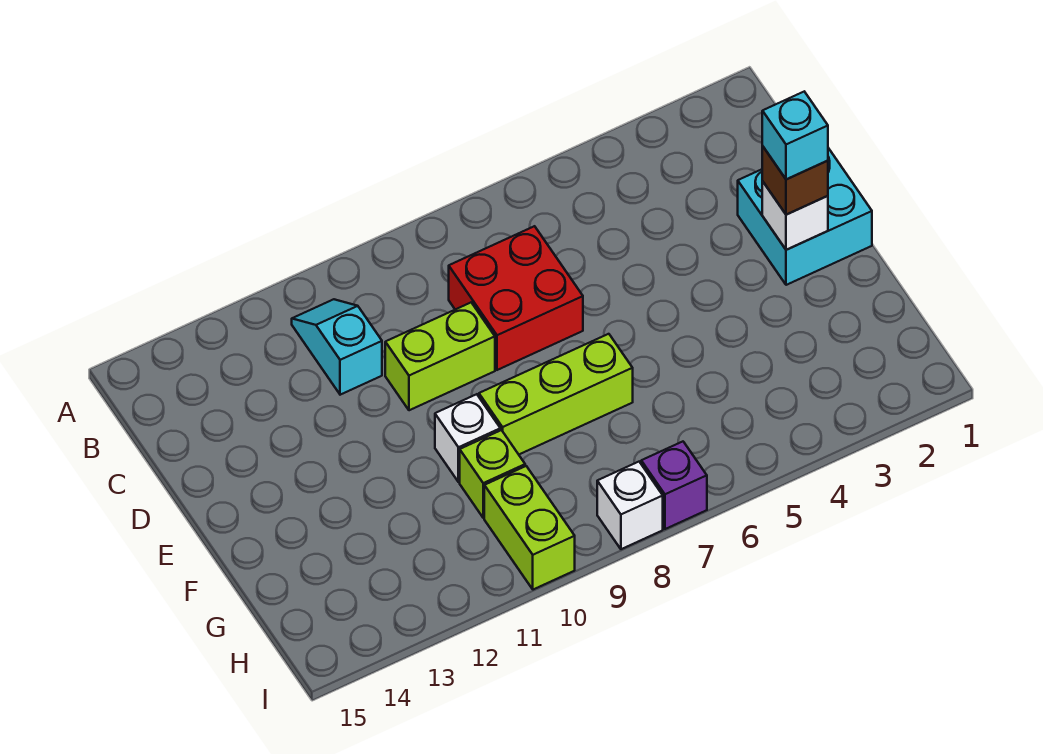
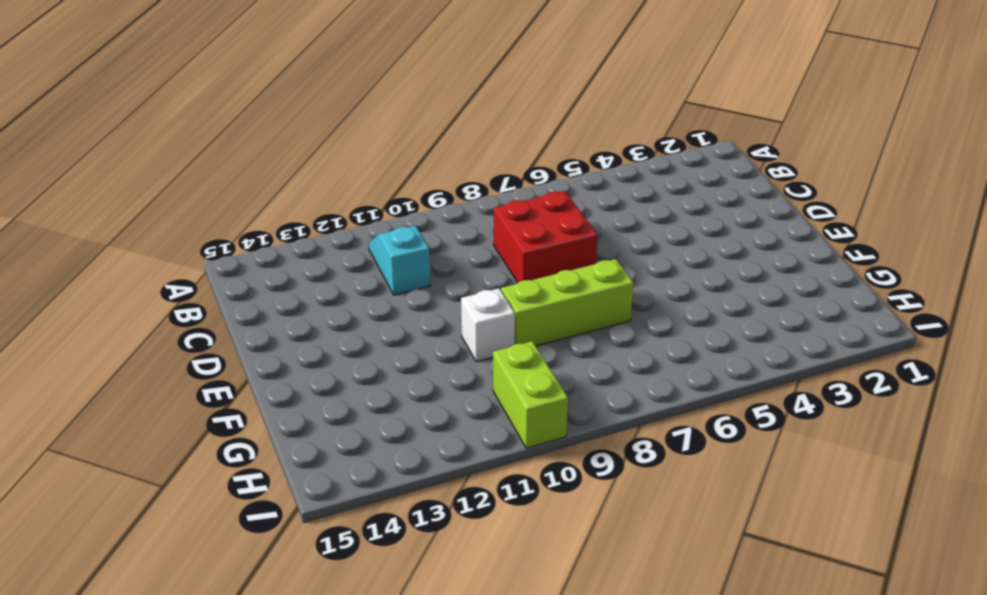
none -> cyan 2x2 brick [738,148,872,285]
none -> lime 1x2 brick [385,303,495,410]
none -> lime 1x1 brick [460,430,525,518]

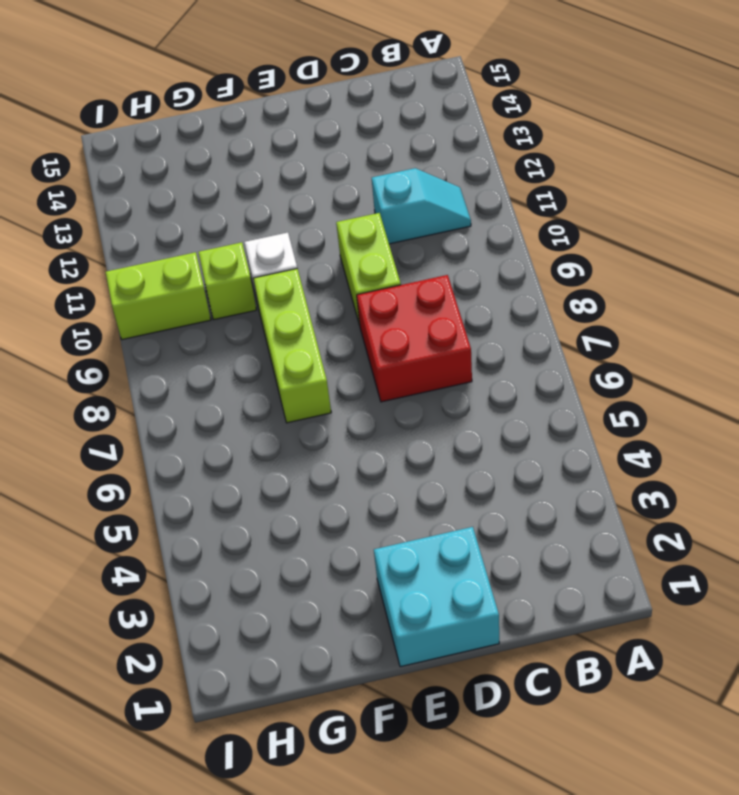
none -> purple 1x1 brick [641,442,707,529]
none -> white 1x1 brick [597,462,663,549]
none -> white 1x1 brick [762,181,828,250]

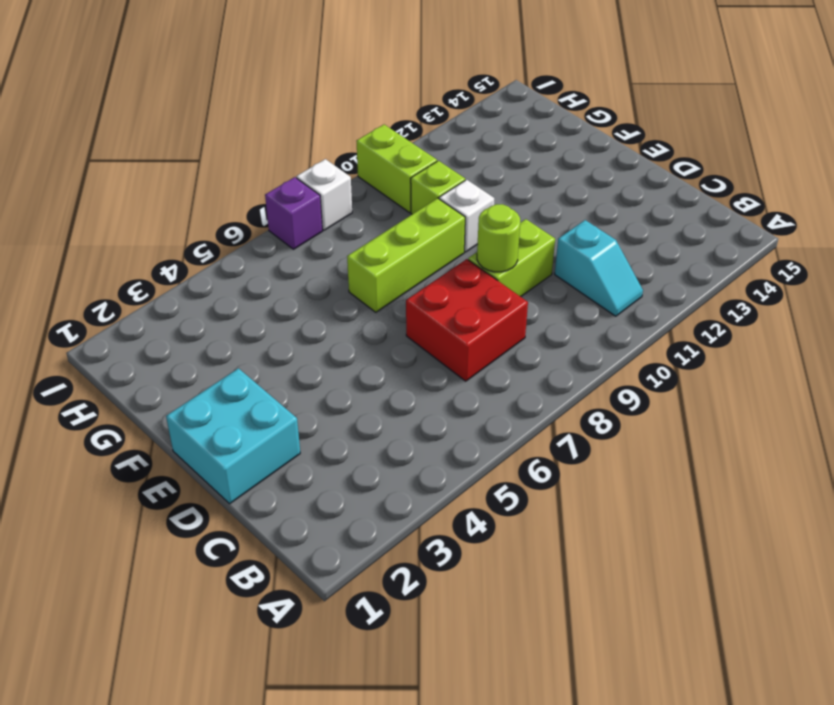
lime 1x1 round brick [477,204,520,272] -> none
none -> white 1x1 brick [762,181,828,250]
none -> brown 1x1 brick [762,146,828,215]
none -> cyan 1x1 brick [762,92,828,179]

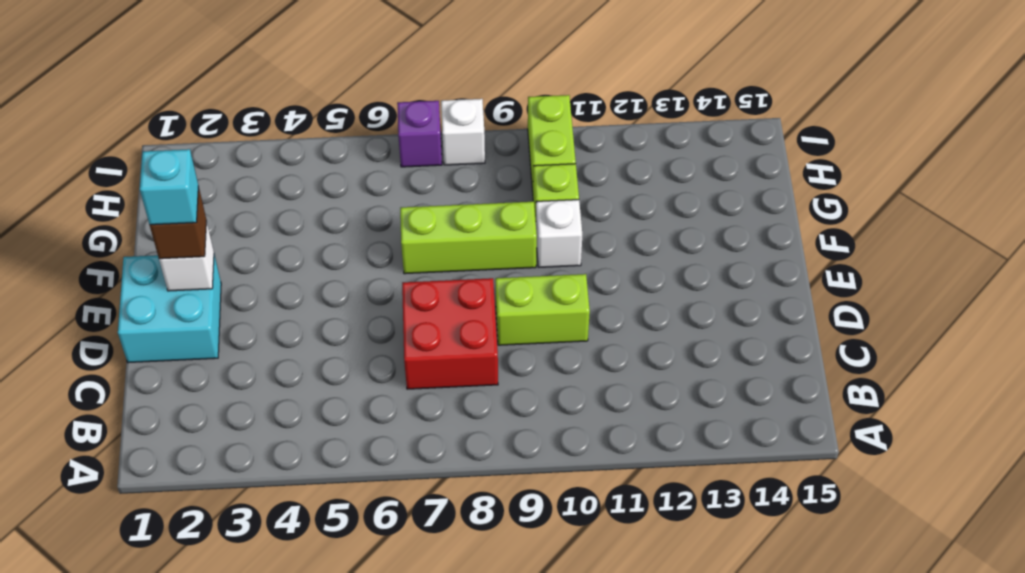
none -> cyan 1x2 slope [292,299,382,395]

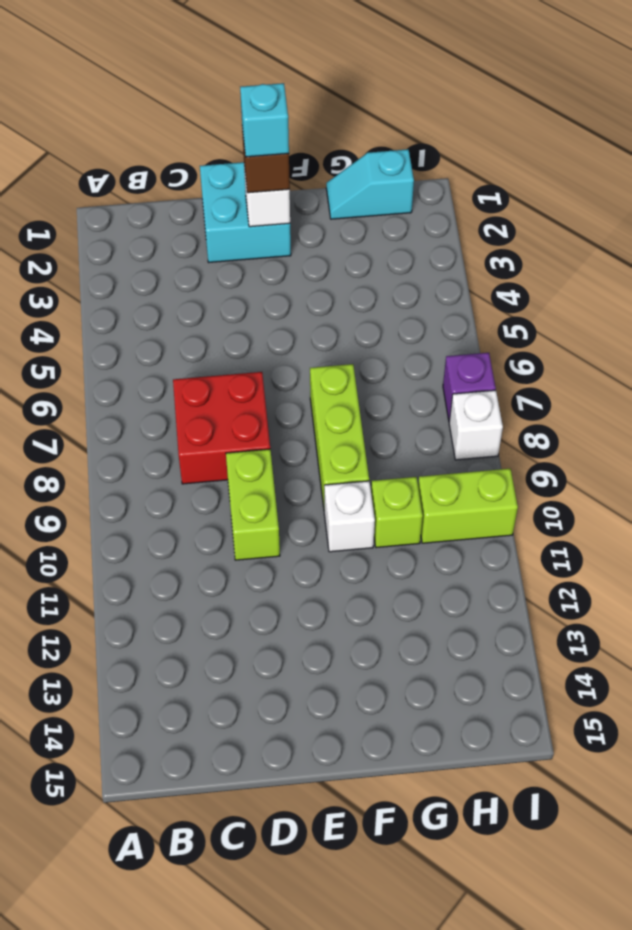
cyan 1x2 slope [326,149,414,219] -> cyan 1x2 slope moved to [292,299,382,395]

